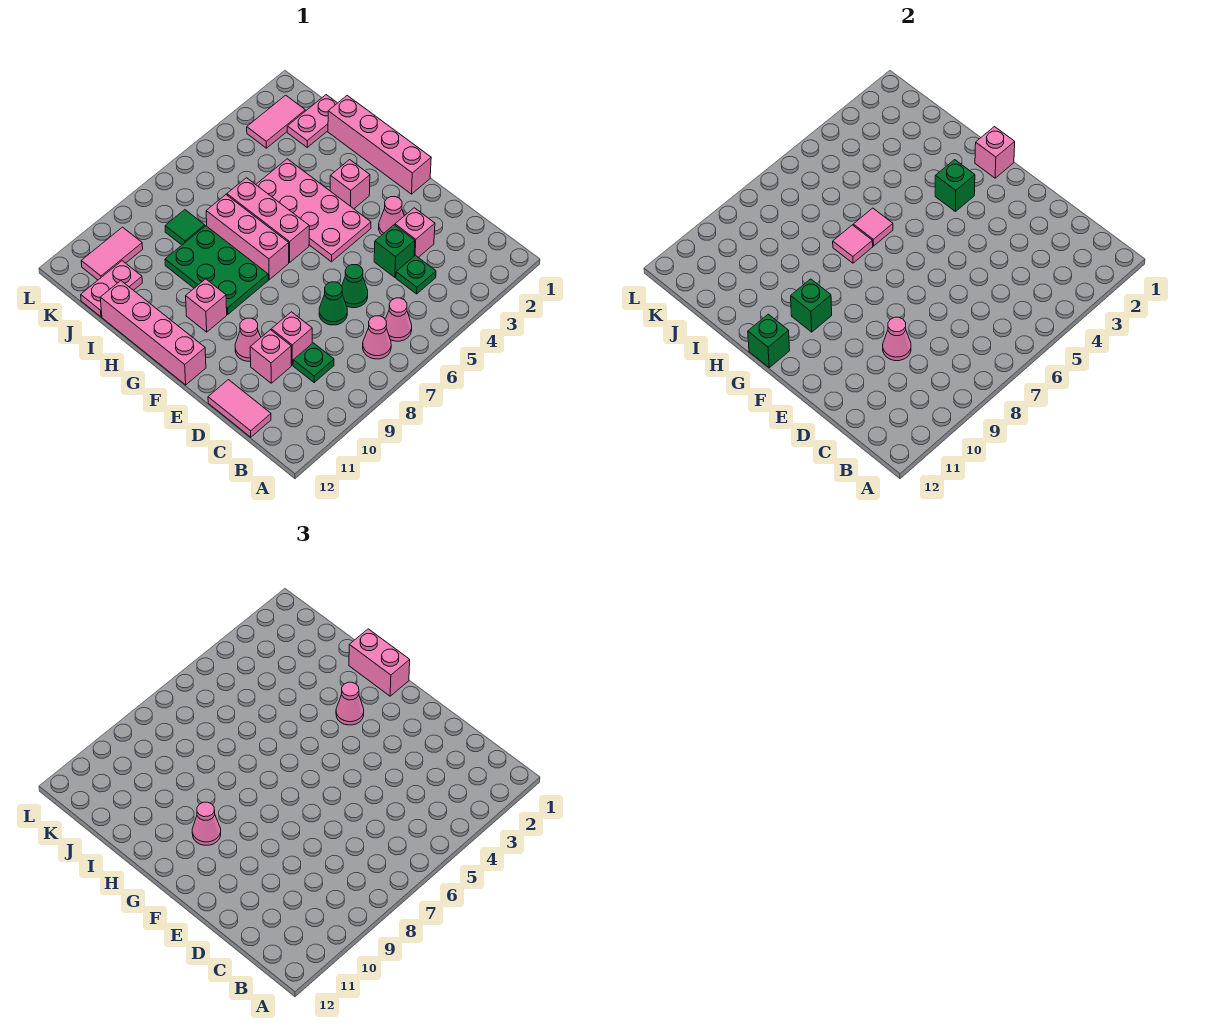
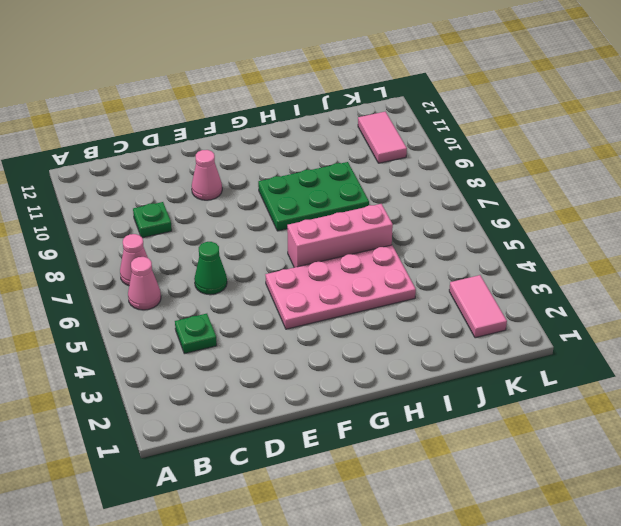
none -> pink 1x2 tile [208,380,271,437]
none -> pink 1x1 brick [395,208,435,257]
none -> green 1x1 brick [374,225,415,277]
none -> green 1x1 cone [319,282,347,325]

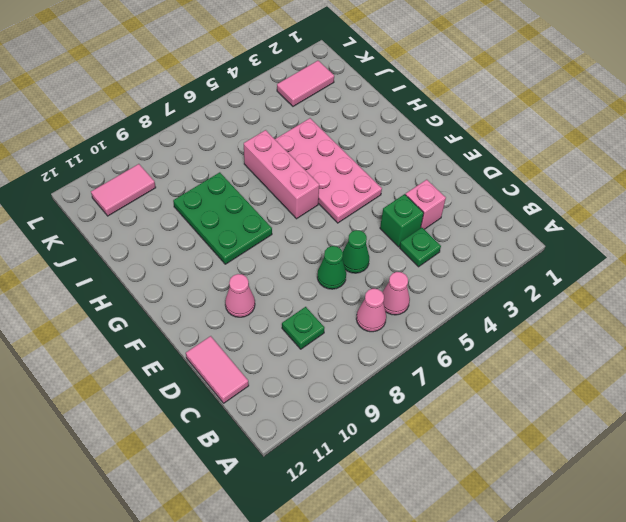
none -> pink 1x1 brick [271,312,312,365]
none -> pink 1x1 brick [250,330,291,383]
none -> pink 1x1 cone [379,197,404,235]
none -> pink 1x4 brick [328,96,431,194]

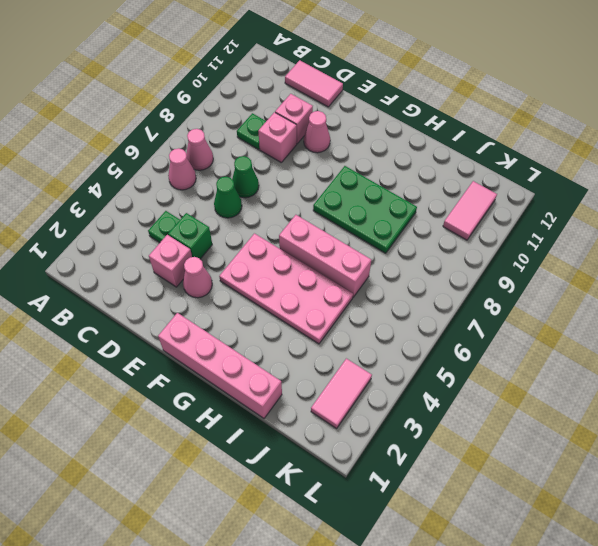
none -> pink 1x4 brick [100,281,206,385]
none -> pink 1x1 brick [330,160,370,209]
none -> pink 1x3 brick [206,195,289,280]
none -> pink 1x1 brick [186,279,227,332]

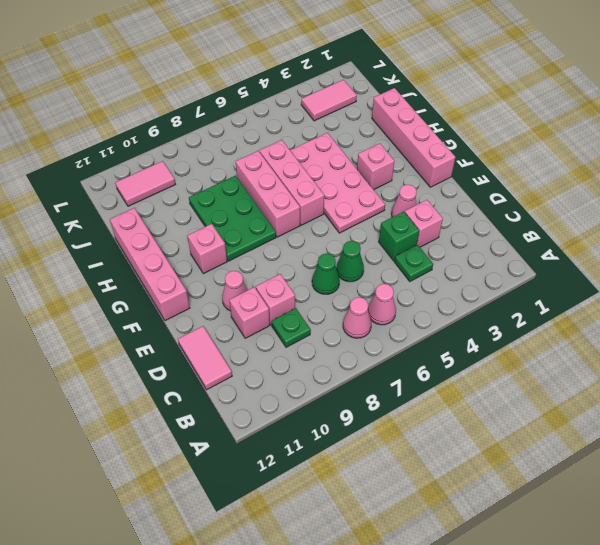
none -> pink 1x2 plate [287,95,337,147]
none -> green 1x1 tile [165,210,205,245]
none -> pink 1x2 plate [81,261,142,317]
none -> pink 1x1 cone [883,317,911,361]

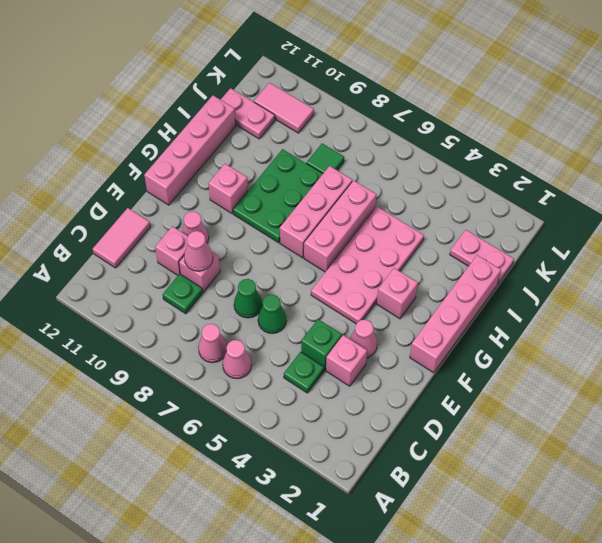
none -> pink 1x2 tile [247,95,305,148]
none -> pink 1x1 brick [975,127,1015,178]
none -> green 1x1 brick [935,160,975,211]
none -> green 1x1 brick [791,279,832,332]

